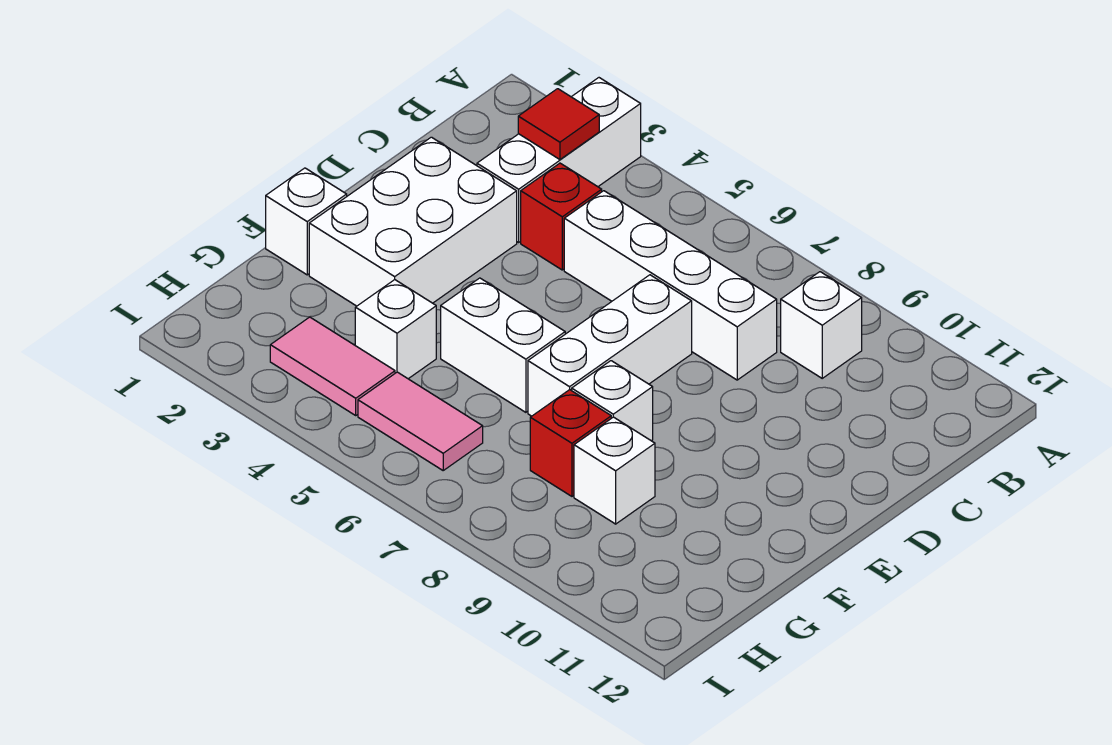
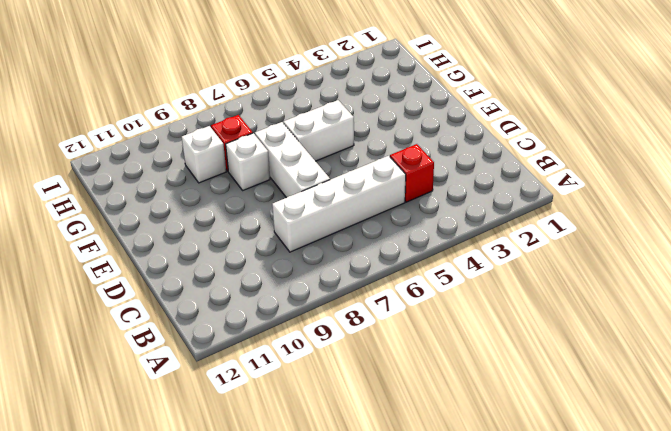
none -> white 1x3 brick [477,78,641,242]
none -> white 1x1 brick [781,272,862,378]
none -> white 2x3 brick [309,137,517,306]

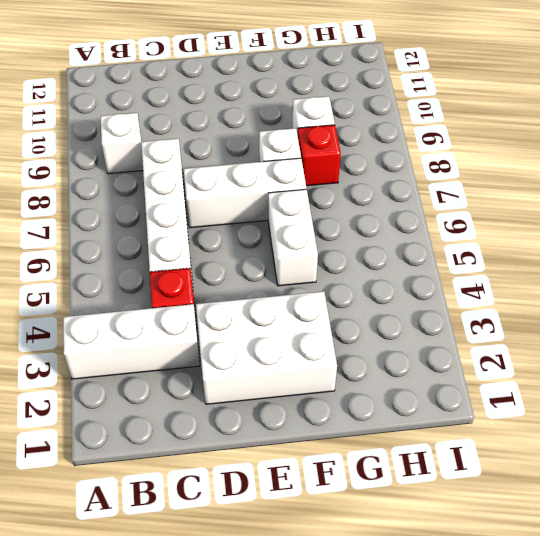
none -> white 1x1 brick [266,168,347,275]
none -> white 1x1 brick [355,280,436,379]
none -> pink 1x2 tile [270,317,395,415]

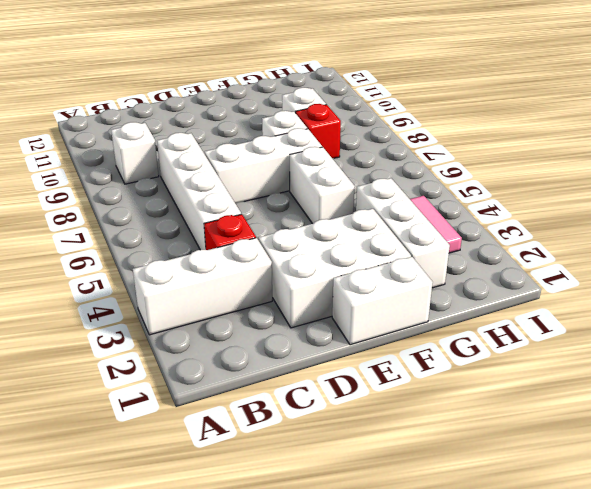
white 1x2 brick [332,257,433,345] -> white 1x1 brick [266,168,347,275]
white 1x3 brick [356,178,450,288] -> white 1x1 brick [355,280,436,379]
none -> pink 1x2 tile [358,372,483,470]
none -> red 1x1 tile [518,89,599,159]

